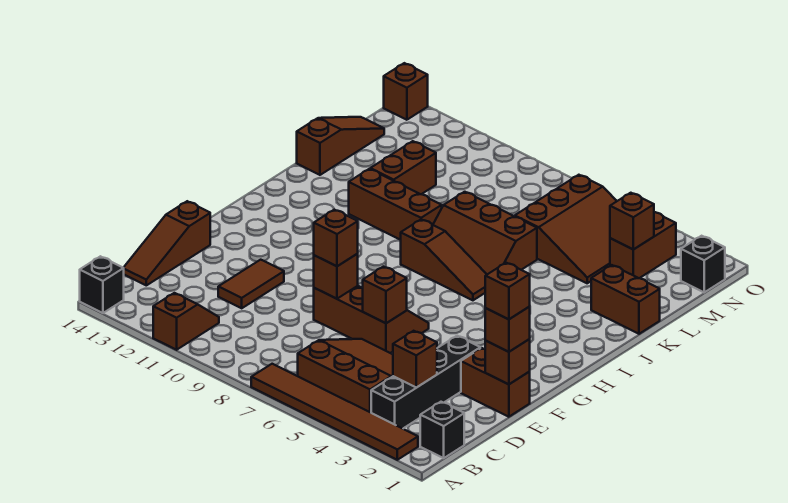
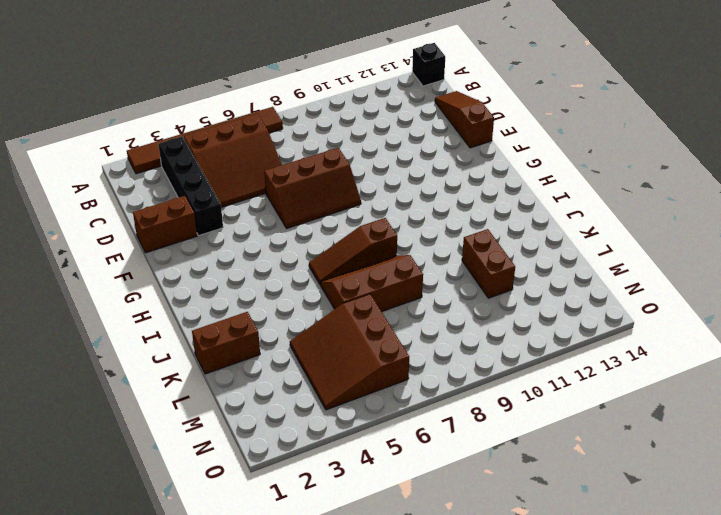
none -> brown 1x2 slope [153,293,219,350]
none -> black 1x1 brick [420,402,464,458]
none -> brown 1x2 tile [218,260,284,308]

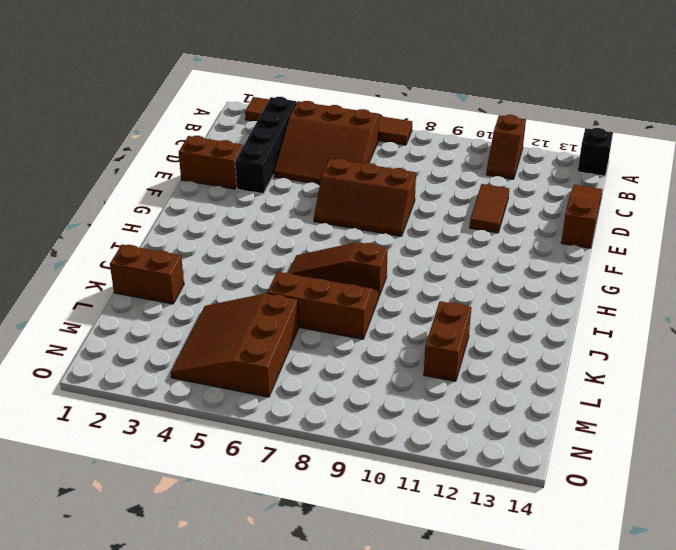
none -> black 1x1 brick [420,402,464,458]
none -> brown 1x3 brick [349,169,442,240]
none -> brown 1x3 slope [297,117,384,175]

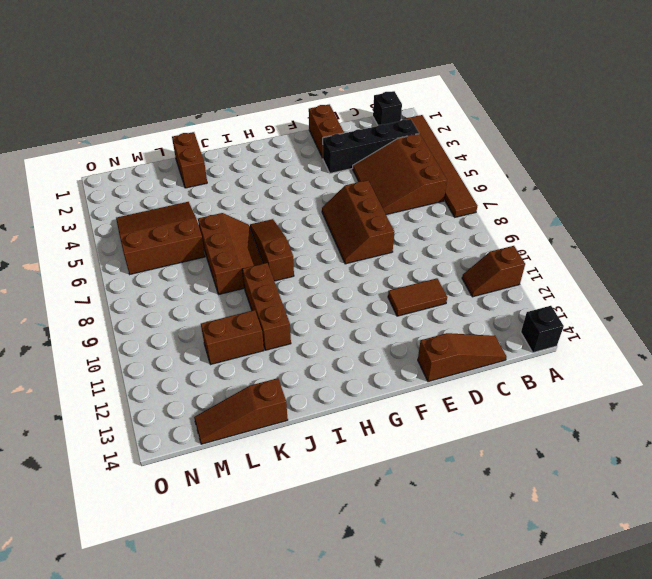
none -> brown 1x2 brick [610,212,676,278]
none -> black 1x1 brick [681,236,725,292]
none -> brown 1x1 brick [384,63,428,120]

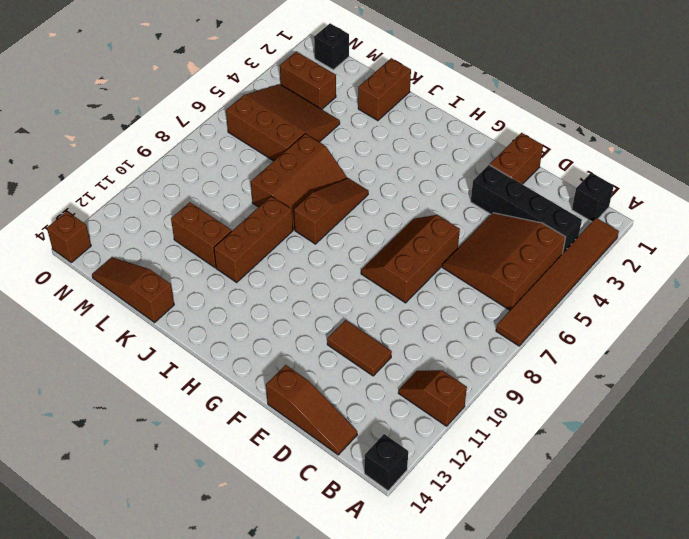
none -> brown 1x1 brick [393,331,437,388]
none -> brown 1x1 brick [485,339,530,384]
none -> brown 1x1 brick [363,267,407,323]

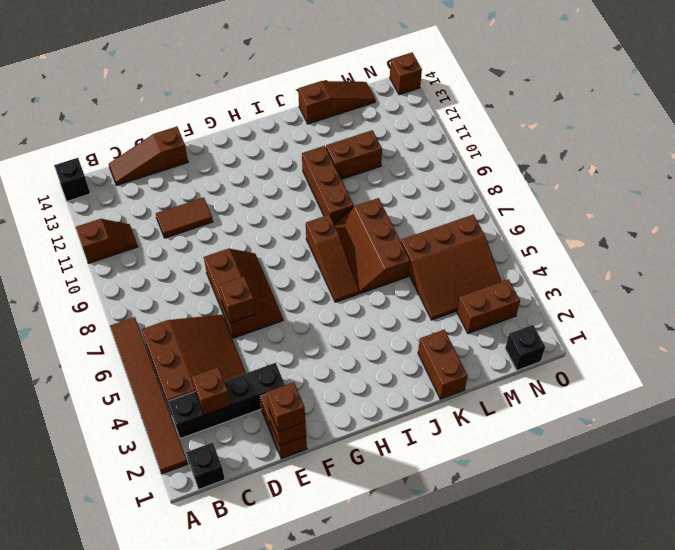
none -> brown 1x1 brick [314,254,358,299]
none -> brown 1x1 brick [610,193,654,250]
none -> brown 1x1 brick [314,210,358,266]

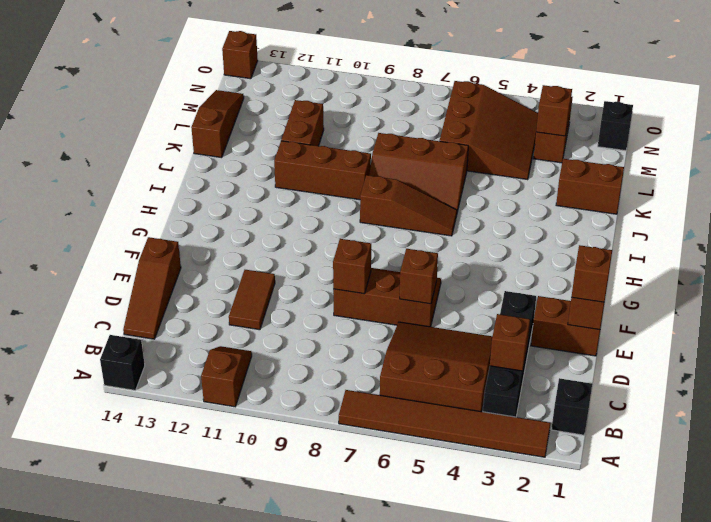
none -> brown 1x1 brick [314,210,358,266]
none -> brown 1x1 brick [485,263,530,319]

